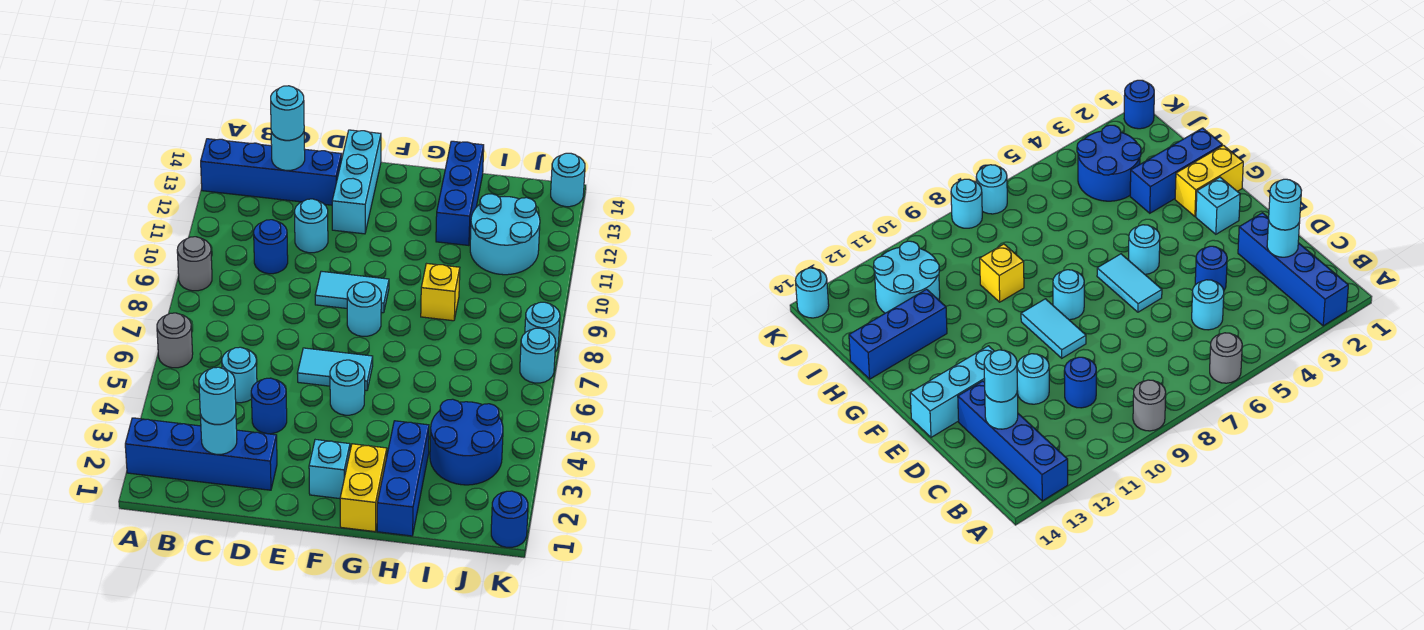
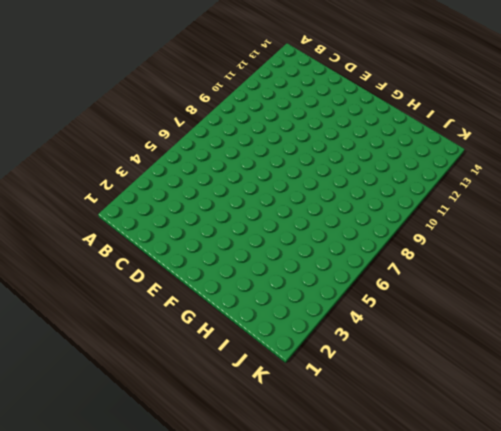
none -> blue 1x4 brick [125,418,277,490]
none -> grey 1x1 round brick [157,313,193,368]
none -> grey 1x1 round brick [177,237,212,291]

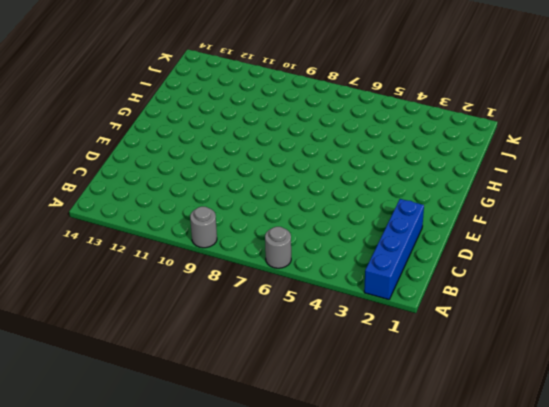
none -> blue 1x4 brick [201,139,342,205]
none -> cyan 1x1 round brick [222,347,257,403]
none -> blue 1x1 round brick [254,220,288,274]

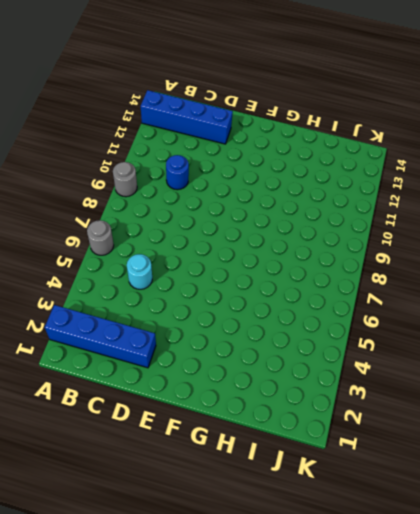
none -> blue 1x1 round brick [251,378,287,434]
none -> cyan 1x1 round brick [295,199,328,253]
none -> cyan 1x2 tile [297,348,373,390]

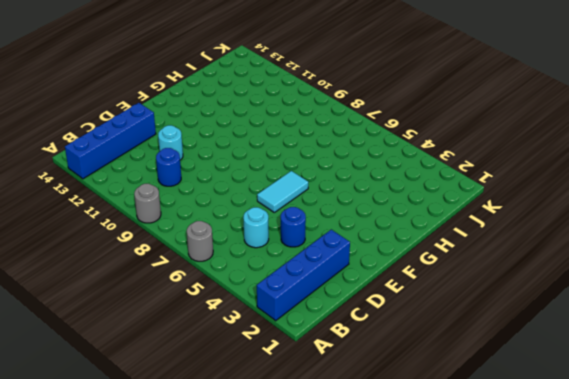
none -> cyan 1x2 tile [315,271,389,313]
none -> cyan 1x3 brick [332,130,381,234]
none -> cyan 1x1 brick [309,440,350,499]

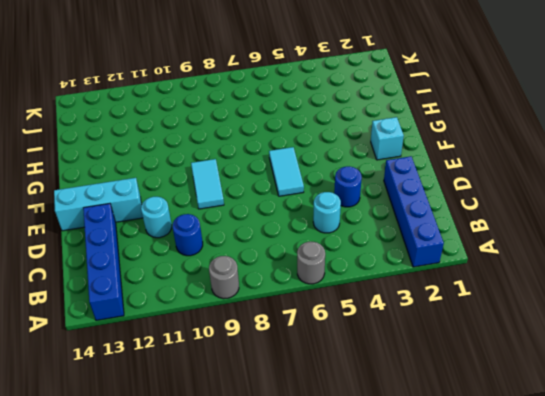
none -> cyan 1x1 round brick [330,360,365,415]
none -> cyan 1x1 round brick [347,282,381,336]
none -> yellow 1x2 brick [340,444,387,532]

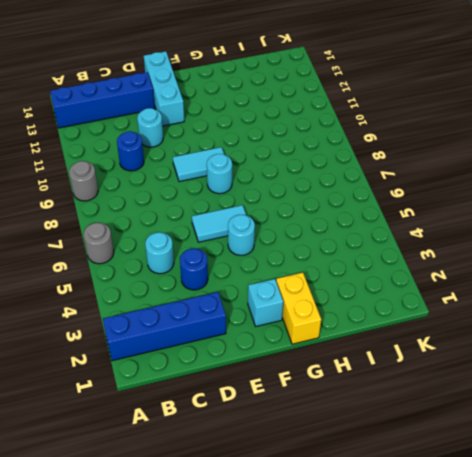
none -> blue 1x3 brick [377,421,429,536]
none -> yellow 1x1 brick [421,264,460,321]
none -> blue 1x3 brick [436,141,484,246]

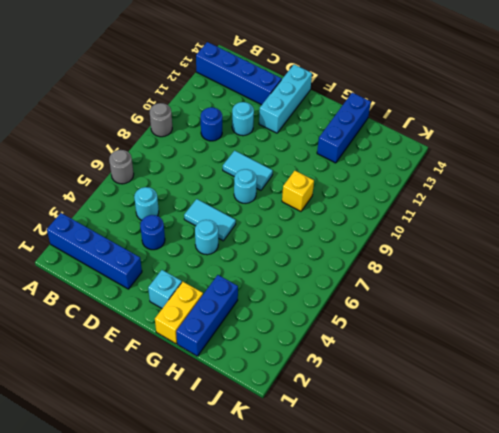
none -> blue 2x2 round brick [430,399,503,485]
none -> cyan 2x2 round brick [470,194,540,275]
none -> blue 1x1 round brick [491,491,528,547]

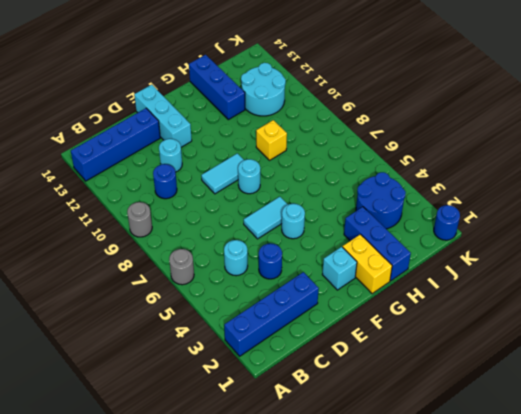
none -> cyan 1x1 round brick [520,328,556,383]
none -> cyan 1x1 round brick [525,302,560,352]
none -> cyan 1x1 round brick [551,153,585,207]

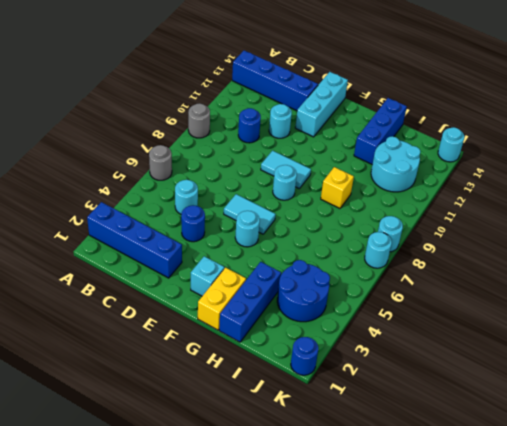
none -> cyan 1x1 round brick [200,414,237,454]
none -> cyan 1x1 round brick [271,132,305,170]
none -> cyan 1x1 round brick [199,367,236,424]

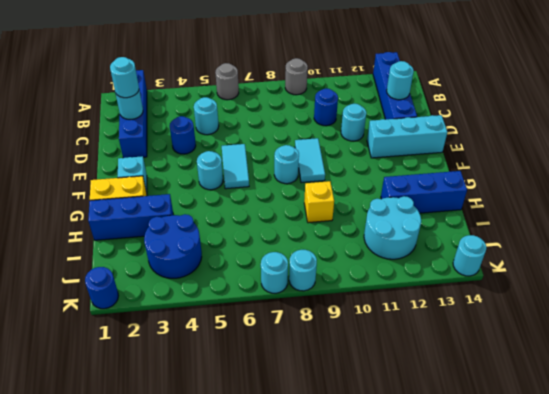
none -> cyan 1x1 round brick [271,86,304,140]

